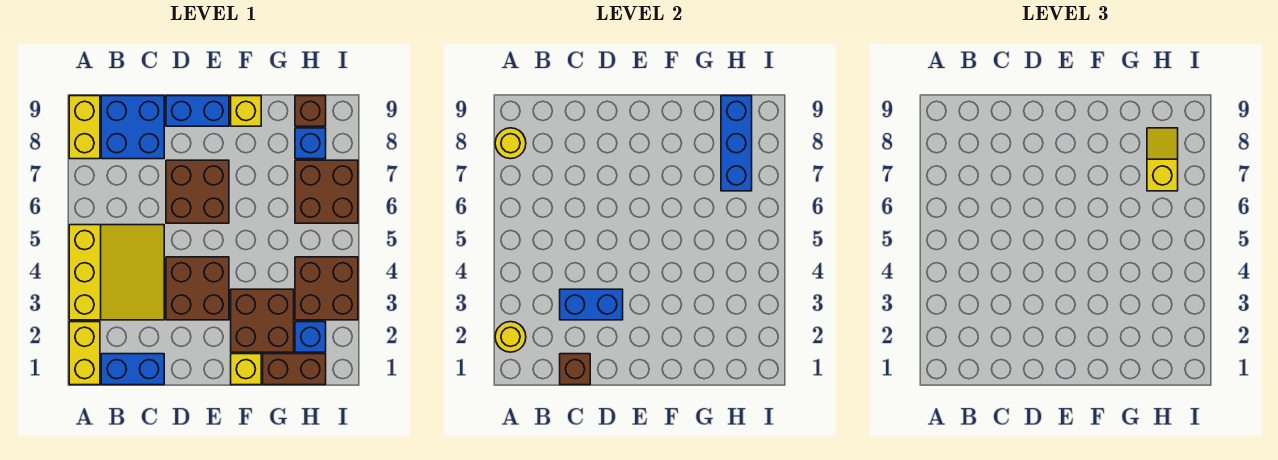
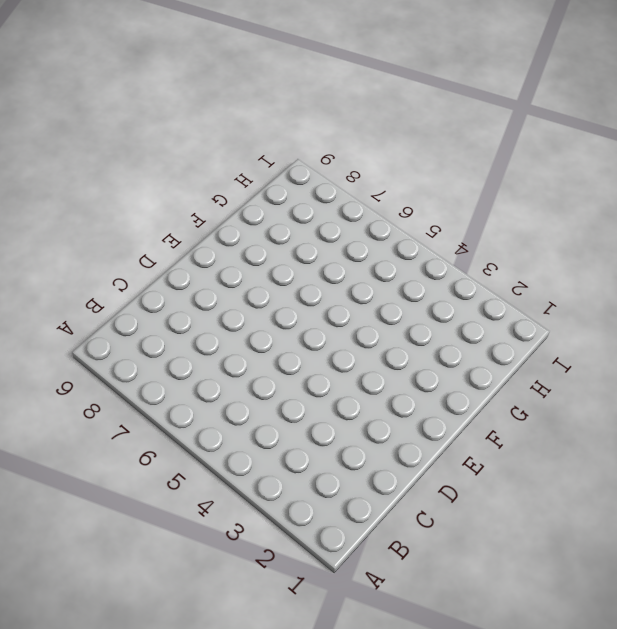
none -> yellow 1x2 brick [69,322,100,385]
none -> yellow 3x3 slope [69,225,164,320]
none -> yellow 1x2 brick [69,96,100,159]

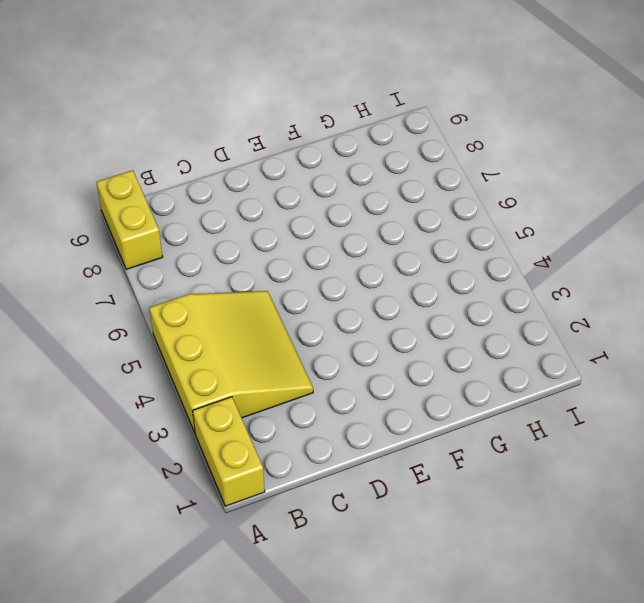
none -> blue 1x2 brick [101,354,164,385]
none -> blue 2x2 brick [101,96,164,159]
none -> brown 2x2 brick [166,257,229,320]

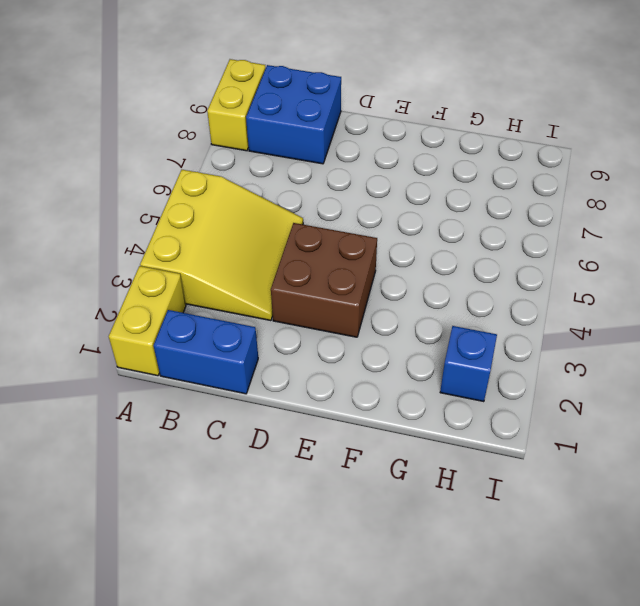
none -> brown 2x2 brick [166,160,229,223]
none -> blue 1x2 brick [166,96,229,126]
none -> yellow 1x1 brick [231,354,261,385]

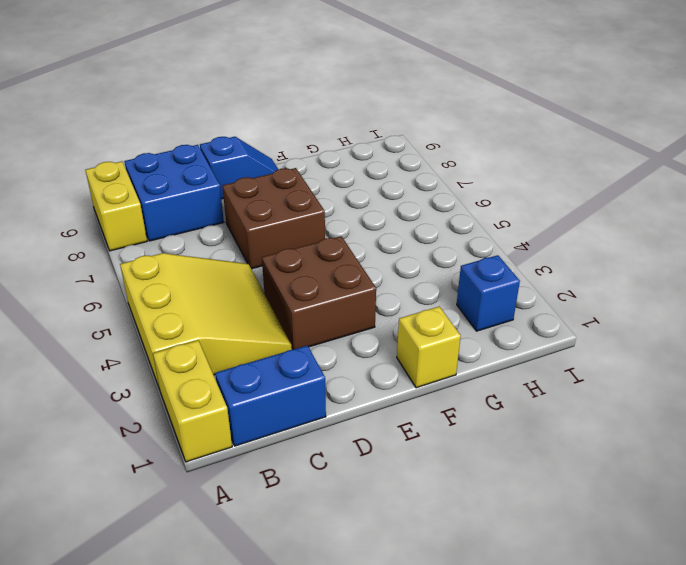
blue 1x2 slope [200,137,278,199] -> blue 1x2 brick [166,96,229,126]
none -> brown 2x2 brick [231,289,294,352]
none -> yellow 1x1 brick [231,96,261,126]
none -> brown 1x2 brick [263,354,326,385]

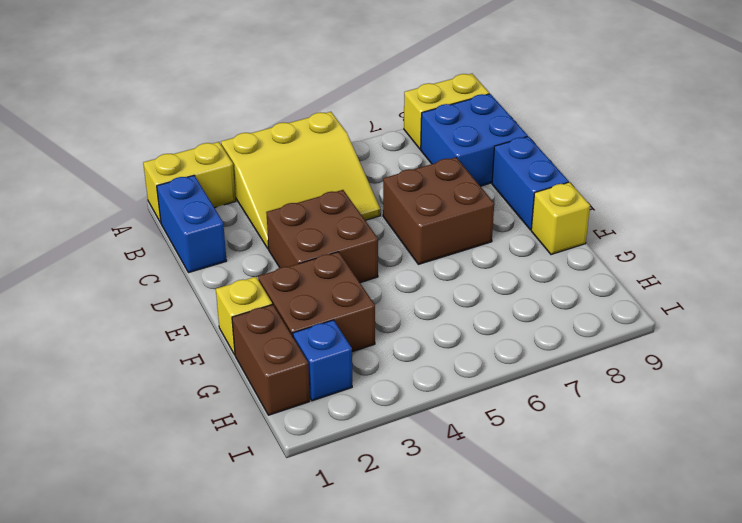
none -> brown 2x2 brick [295,257,358,320]
none -> brown 2x2 brick [295,160,358,223]
none -> blue 1x1 brick [295,128,326,159]

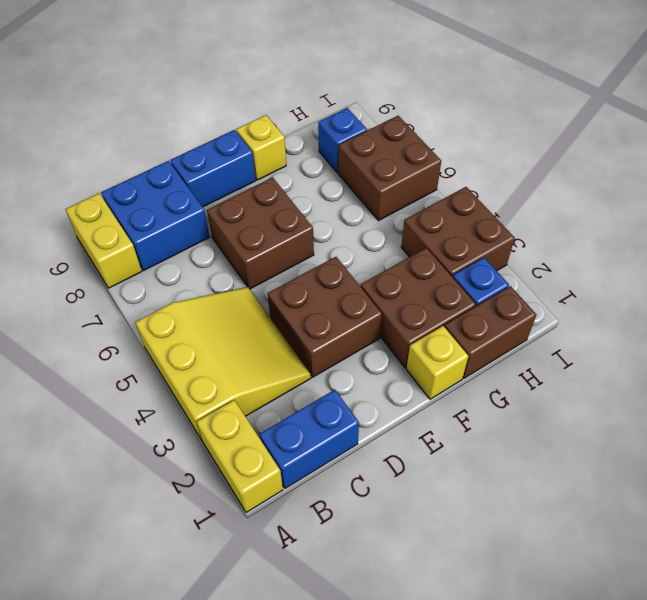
none -> brown 1x1 brick [295,96,326,126]
none -> yellow 1x1 round brick [495,322,526,352]
none -> yellow 1x1 round brick [495,128,526,159]

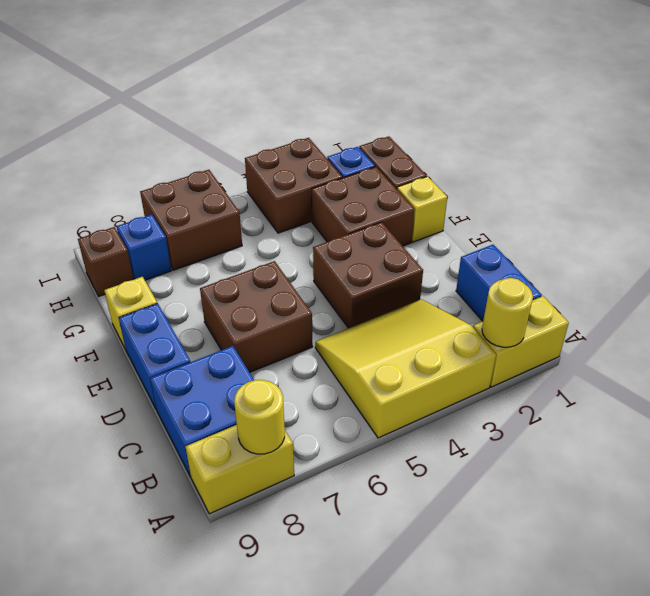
none -> brown 1x1 brick [560,354,590,385]
none -> blue 1x2 brick [560,289,623,320]
none -> blue 1x3 brick [721,96,752,191]

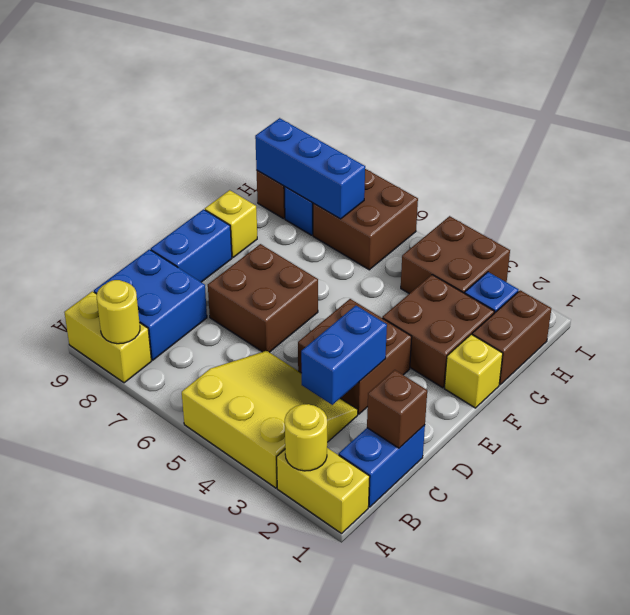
none -> yellow 1x2 slope [1147,128,1178,191]

